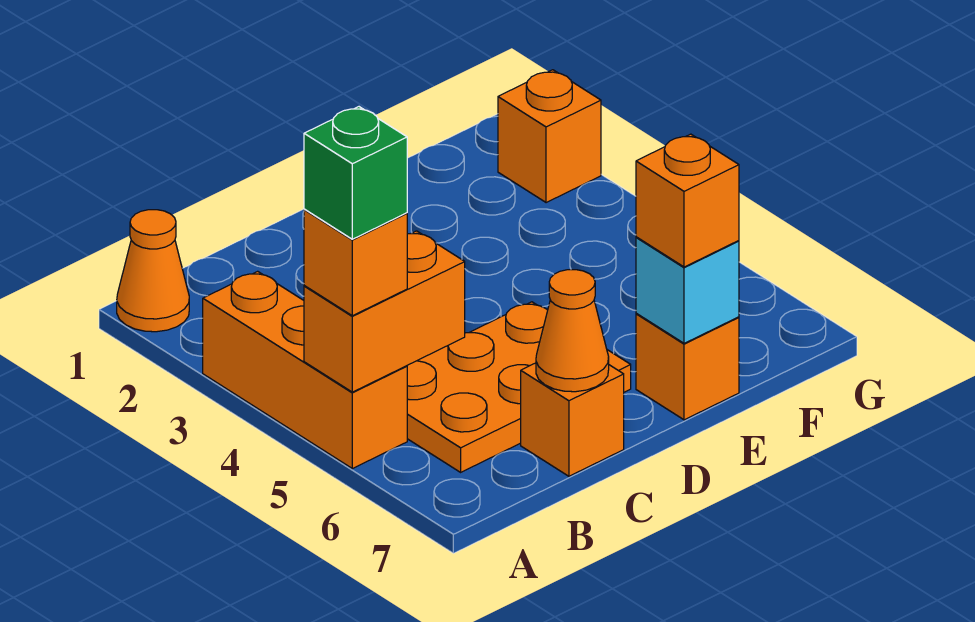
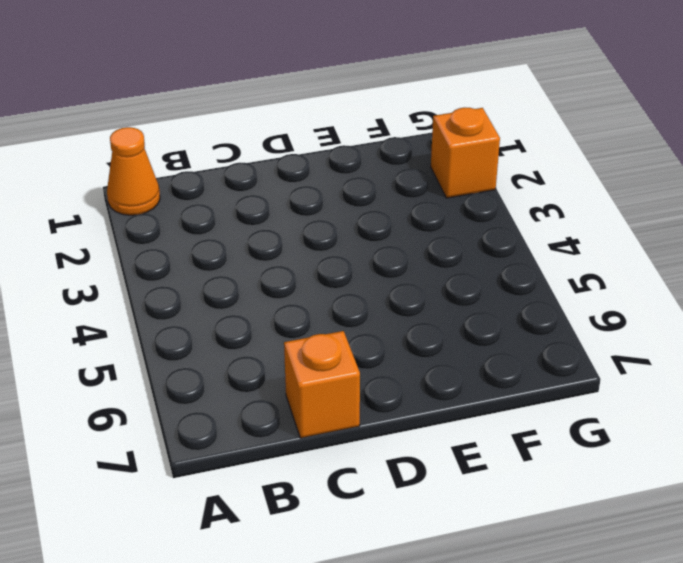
none -> orange 1x3 brick [203,271,407,469]
none -> orange 2x3 plate [407,302,631,472]
none -> orange 1x1 brick [636,313,739,420]

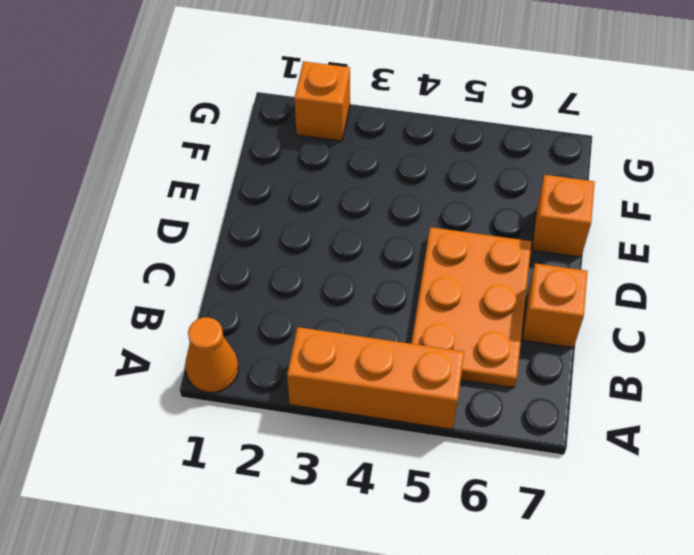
none -> orange 1x2 brick [304,231,465,392]
none -> orange 1x1 cone [536,270,609,392]
none -> cyan 1x1 brick [636,237,739,343]

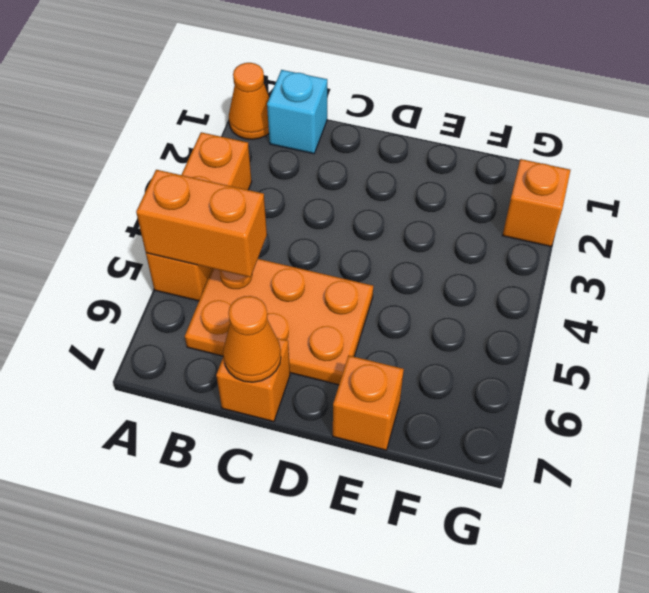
cyan 1x1 brick [267,70,327,154] -> cyan 1x1 brick moved to [636,237,739,343]
none -> orange 1x1 brick [304,209,407,316]
none -> orange 1x1 brick [636,134,739,267]
none -> green 1x1 brick [304,107,407,239]

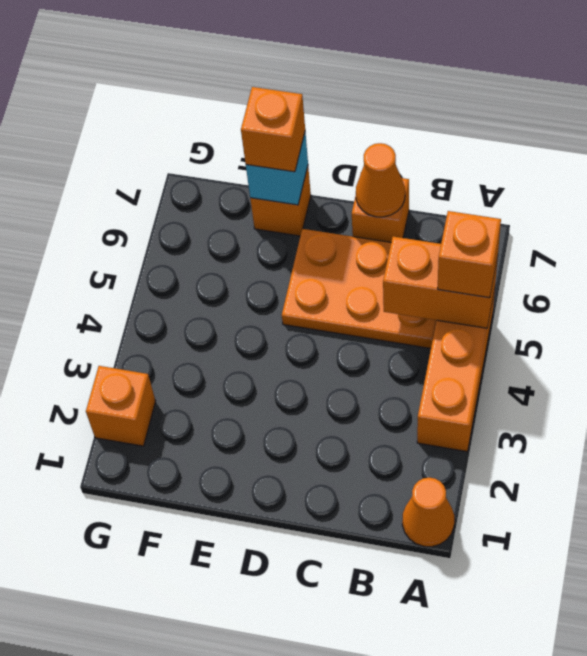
none -> green 1x1 brick [304,107,407,239]

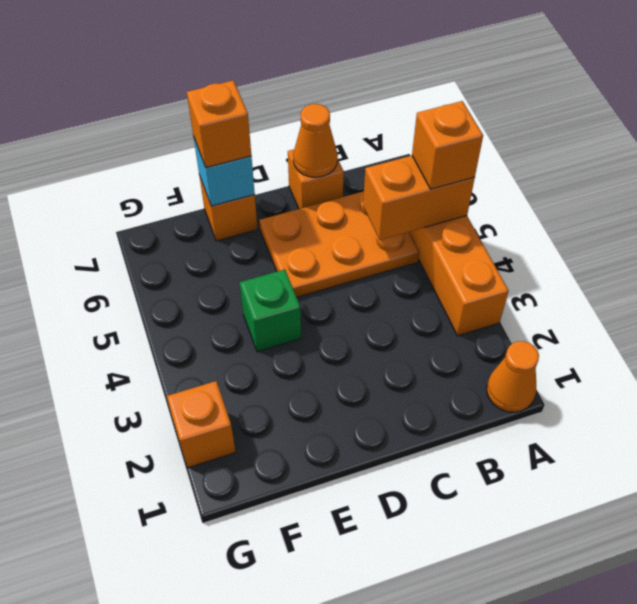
green 1x1 brick [240,269,301,352] -> green 1x1 brick moved to [304,107,407,239]

